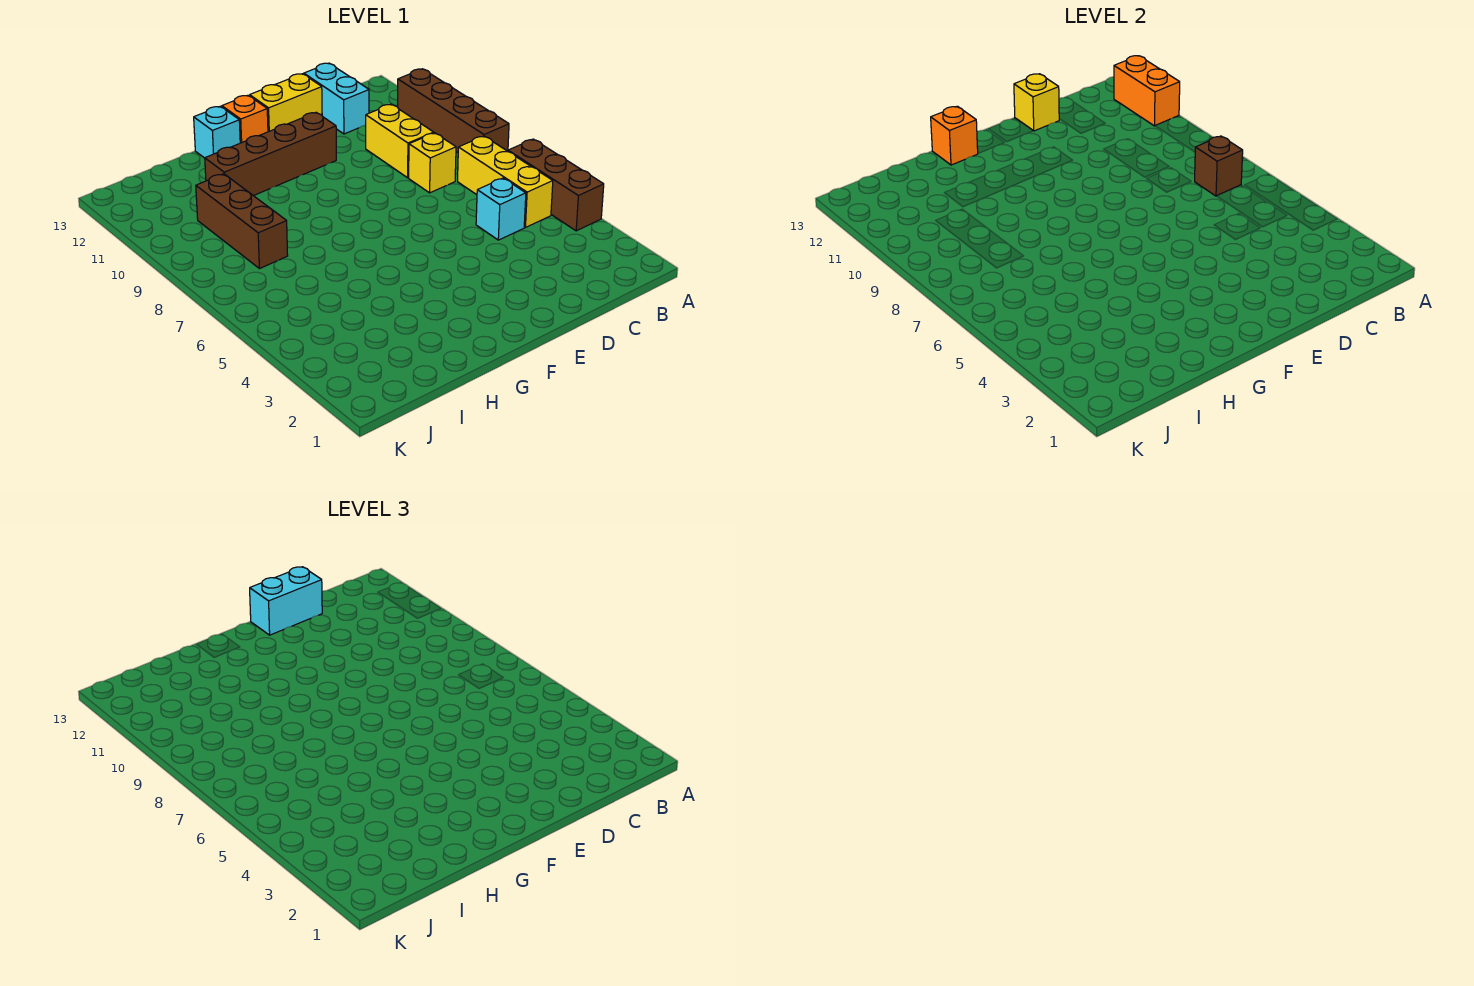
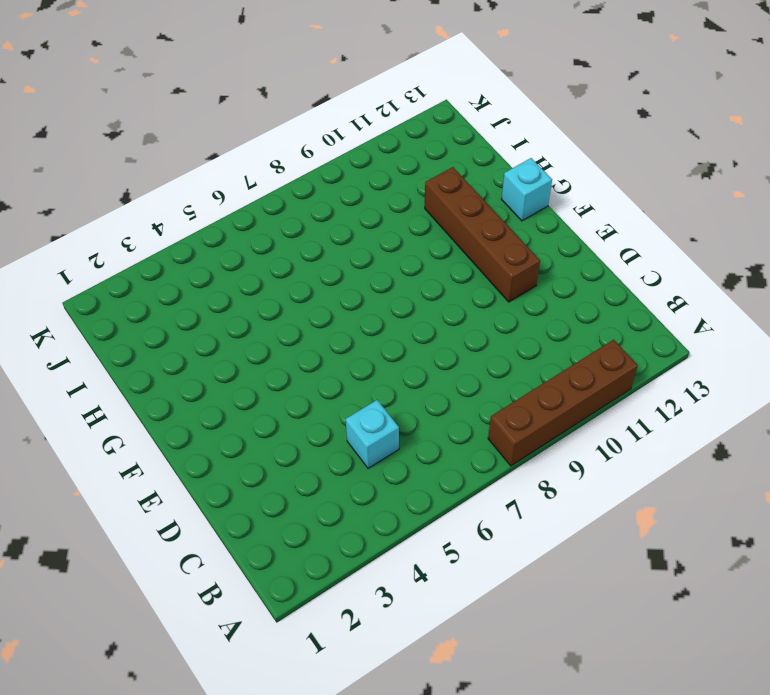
none -> brown 1x3 brick [508,139,604,231]
none -> yellow 1x3 brick [458,136,553,227]
none -> yellow 1x1 brick [409,133,456,193]

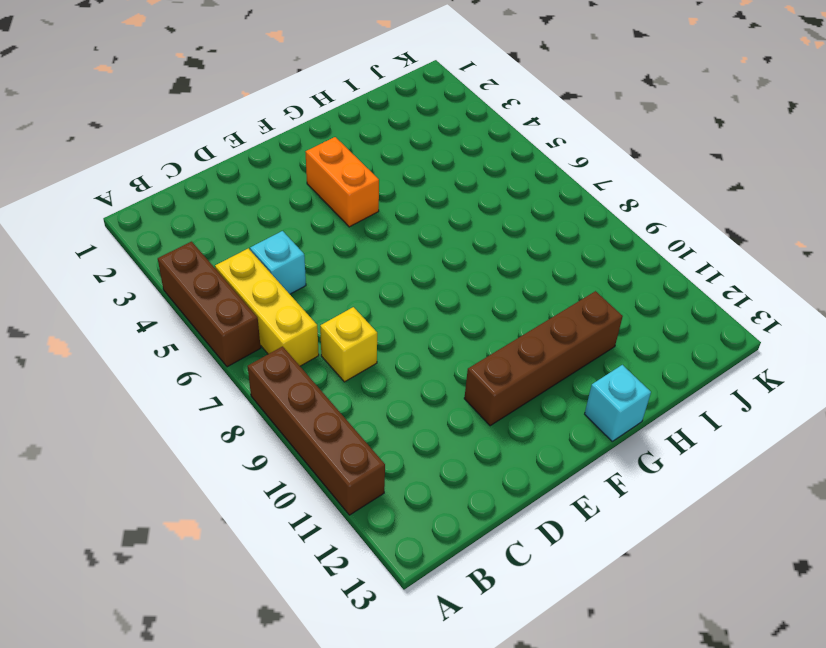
orange 1x2 brick [306,137,379,227] -> orange 1x2 brick moved to [1114,56,1180,126]
none -> yellow 1x2 brick [366,104,434,178]
none -> cyan 1x2 brick [304,63,369,134]
none -> yellow 1x2 brick [250,74,322,132]

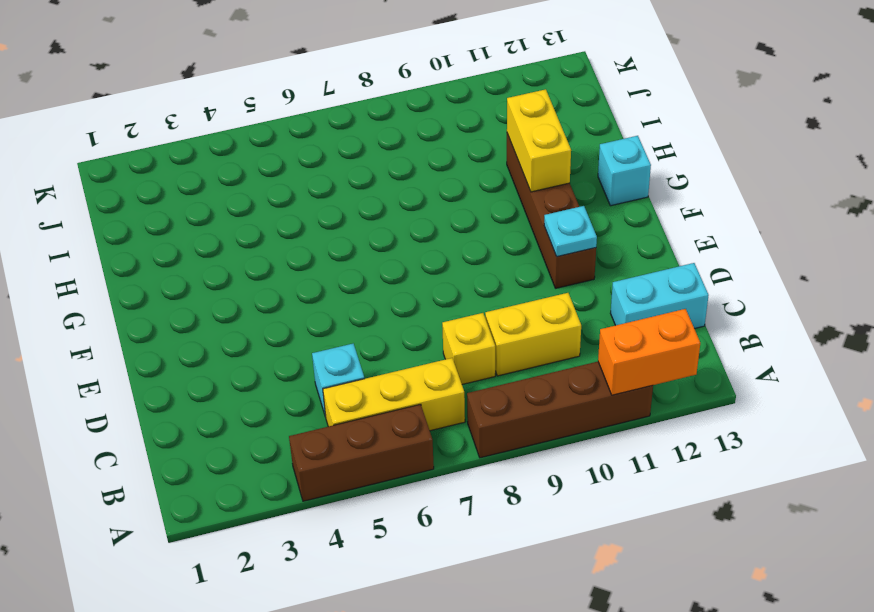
cyan 1x1 plate [544,206,597,257] -> none
yellow 1x2 brick [507,89,571,192] -> yellow 1x2 brick moved to [250,74,322,132]
none -> orange 1x1 brick [222,95,268,143]
none -> brown 1x3 brick [196,174,288,269]
none -> brown 1x1 brick [1195,136,1243,196]

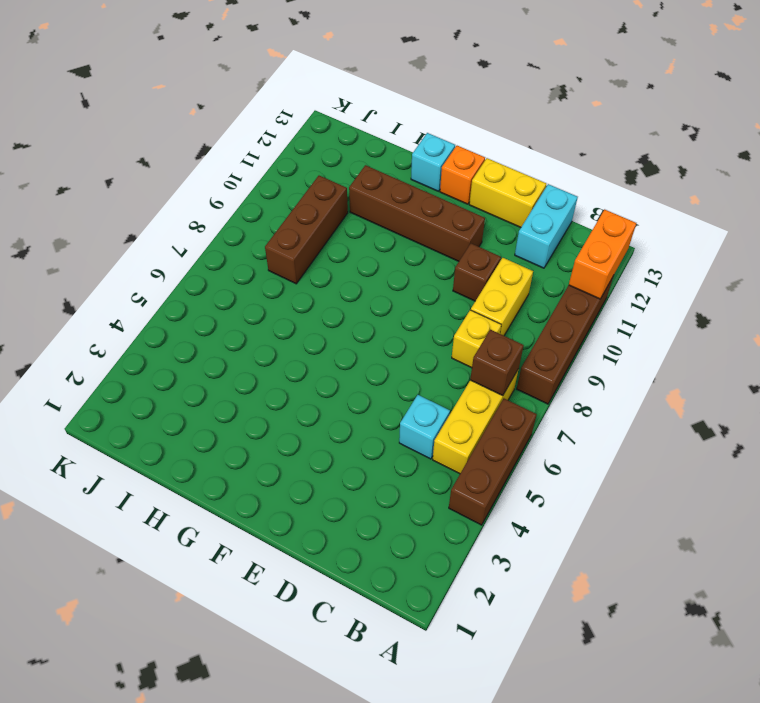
brown 1x1 brick [453,244,501,301] -> none
none -> yellow 1x1 brick [1014,74,1059,131]
none -> orange 1x1 brick [931,106,978,165]
none -> cyan 1x2 brick [250,567,322,635]

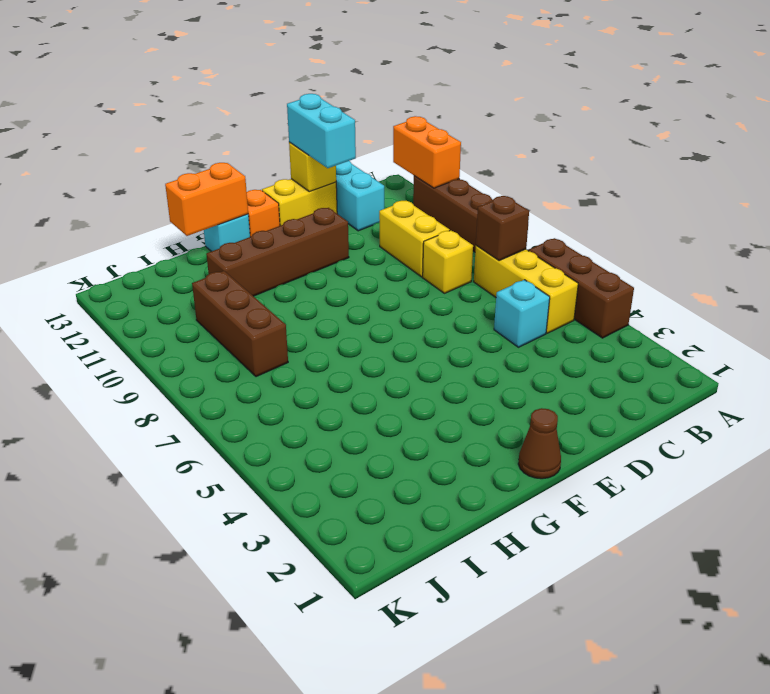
cyan 1x2 brick [287,94,356,168] -> cyan 1x2 brick turned to [250,567,322,635]
brown 1x1 cone [518,408,561,479] -> none
orange 1x2 brick [165,163,248,236] -> orange 1x1 brick [931,106,978,165]

